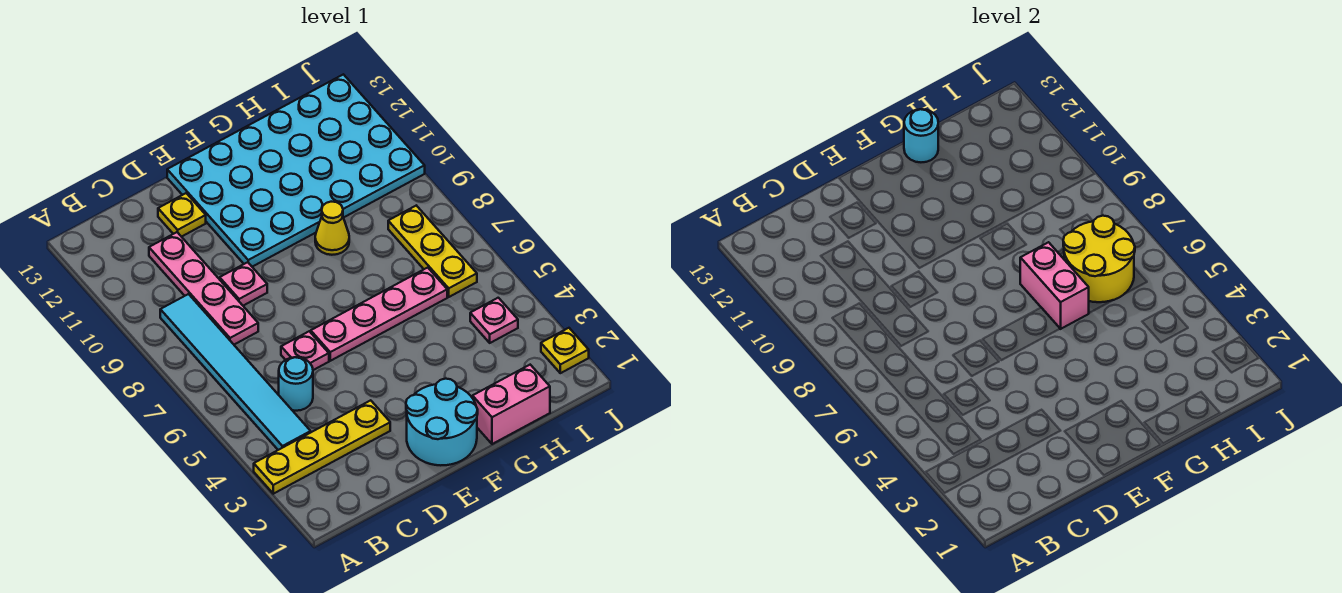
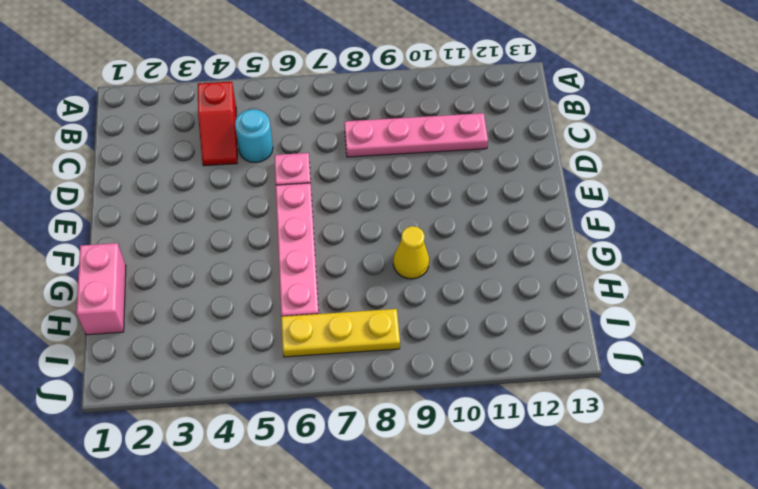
red 1x2 slope [198,82,237,166] -> cyan 1x6 tile [160,294,311,450]
none -> yellow 1x4 plate [254,400,390,494]
none -> pink 1x1 plate [220,262,267,306]
none -> yellow 1x1 plate [158,193,206,237]

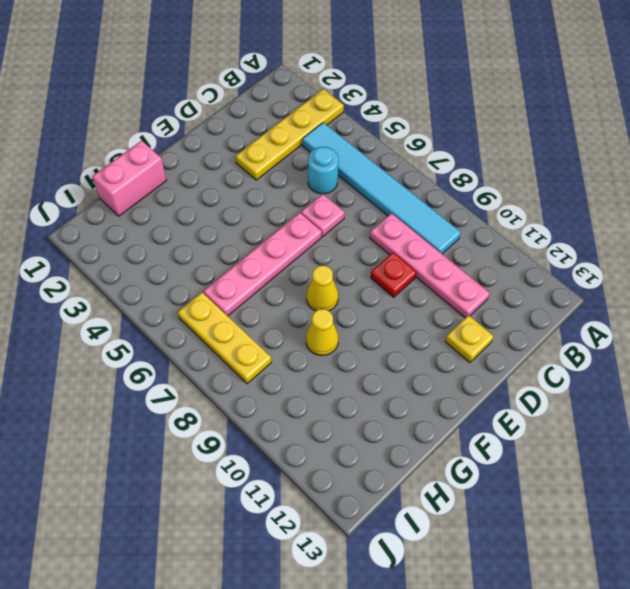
red 1x1 plate [371,253,416,297] -> pink 1x1 plate [220,262,267,306]
yellow 1x1 cone [306,266,338,311] -> none
none -> cyan 2x2 round brick [406,379,478,465]
none -> cyan 4x6 plate [167,74,425,267]
none -> pink 1x1 plate [470,298,518,343]

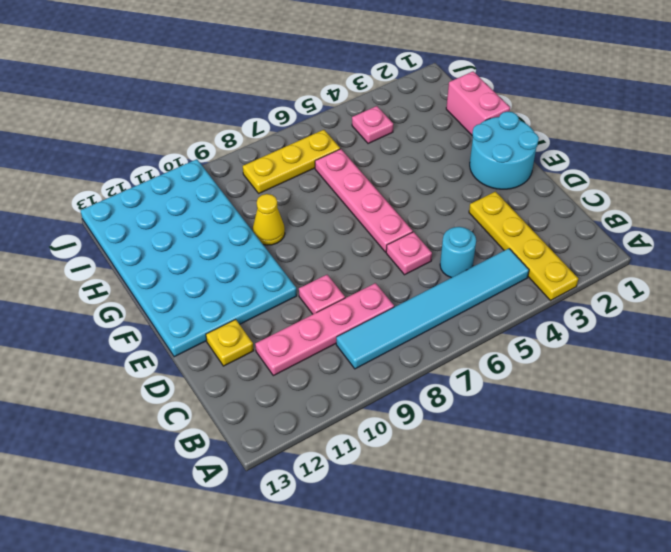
none -> yellow 1x1 plate [541,328,589,373]
none -> pink 1x2 brick [1020,242,1089,329]
none -> cyan 1x1 round brick [904,109,938,162]

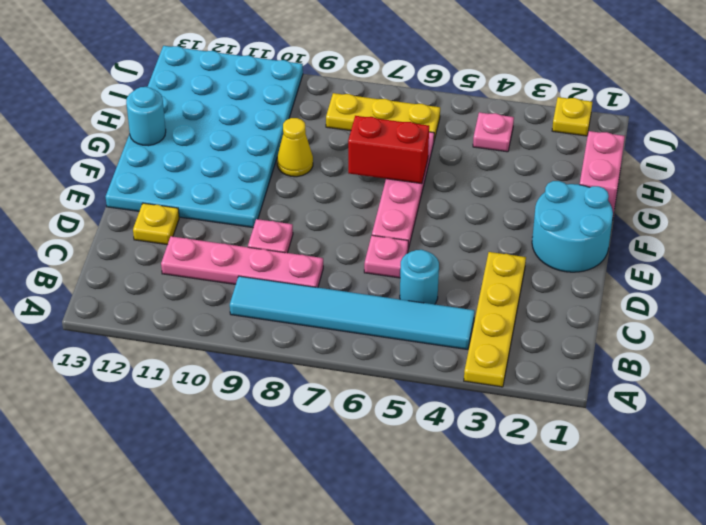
red 1x2 brick [348,116,429,184] -> pink 1x2 brick [1020,242,1089,329]
none -> yellow 2x2 round brick [1063,216,1135,302]

